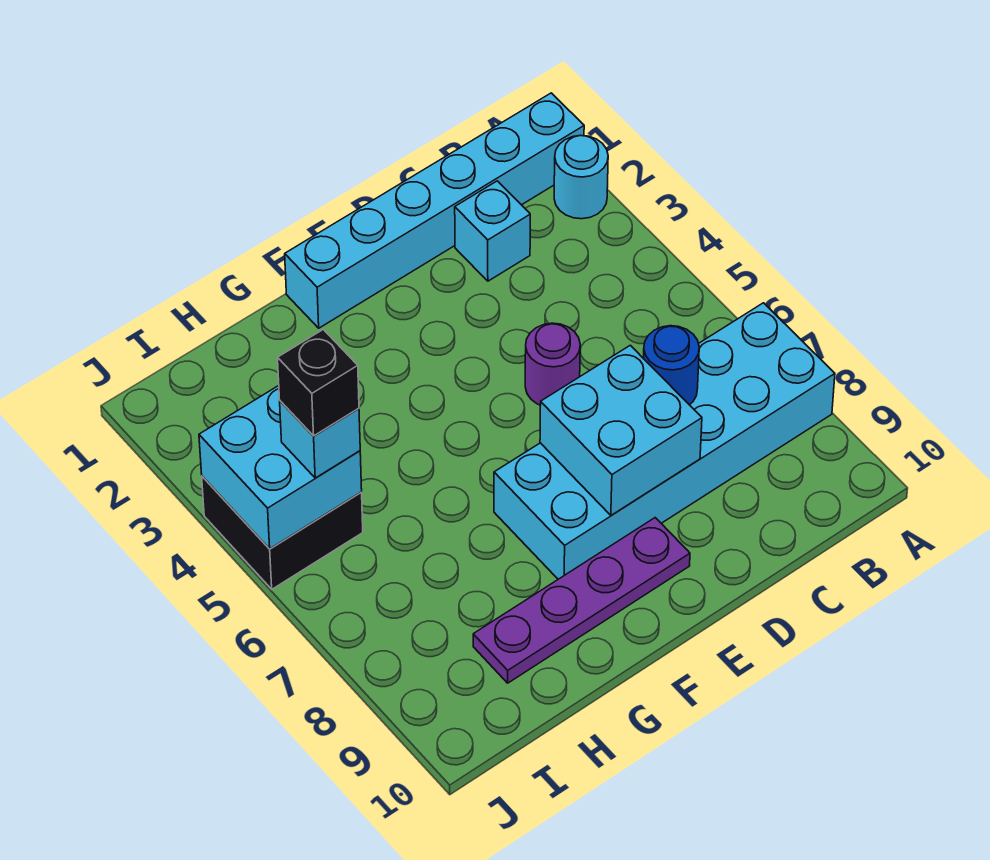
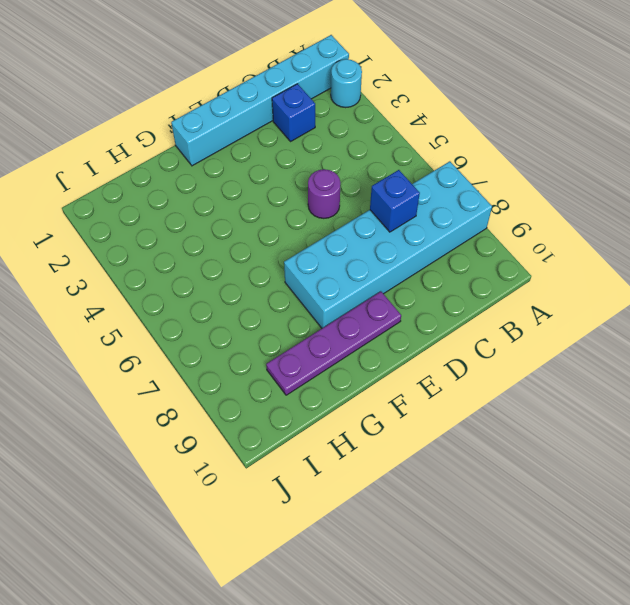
blue 1x1 brick [272,84,315,141] -> cyan 1x1 brick [455,181,530,281]
blue 1x1 brick [370,170,420,232] -> blue 1x1 round brick [643,326,699,405]
none -> black 2x2 brick [202,476,363,589]
none -> cyan 2x2 brick [540,345,702,515]
none -> cyan 2x2 brick [199,386,362,549]

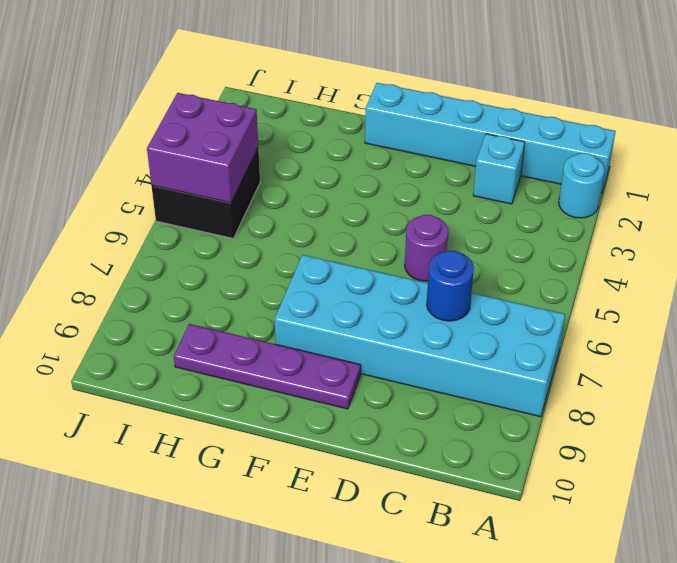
purple 2x2 brick [147,93,258,203] -> cyan 2x2 brick [199,386,362,549]
none -> cyan 2x2 brick [540,345,702,515]
none -> cyan 1x1 brick [280,401,360,478]
none -> black 1x1 brick [278,329,359,436]

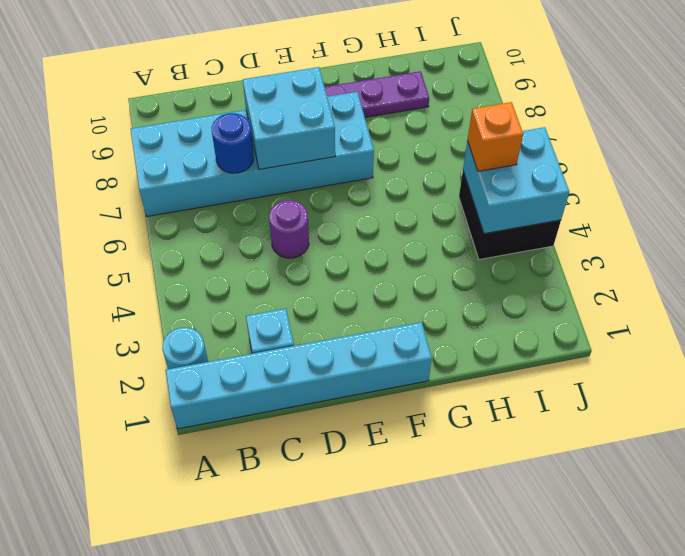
orange 1x1 brick [468,102,523,171] -> cyan 1x1 brick [280,401,360,478]
none -> black 1x1 brick [278,329,359,436]

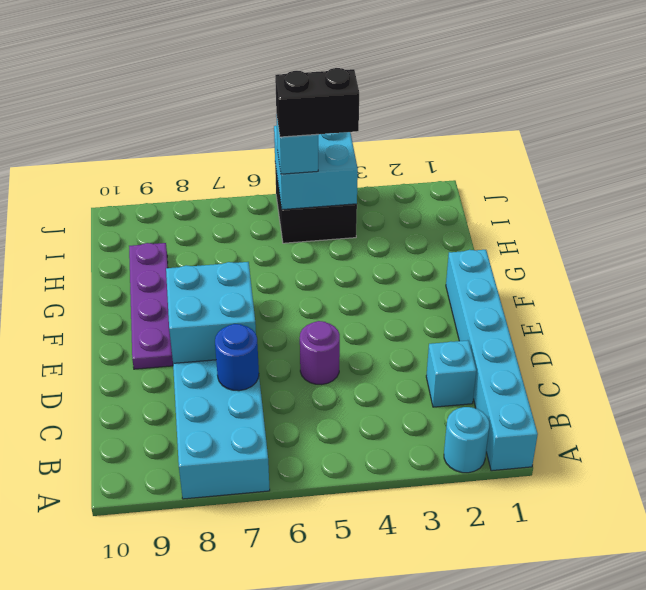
black 1x2 brick [275,68,359,137] -> black 1x1 brick [278,329,359,436]

